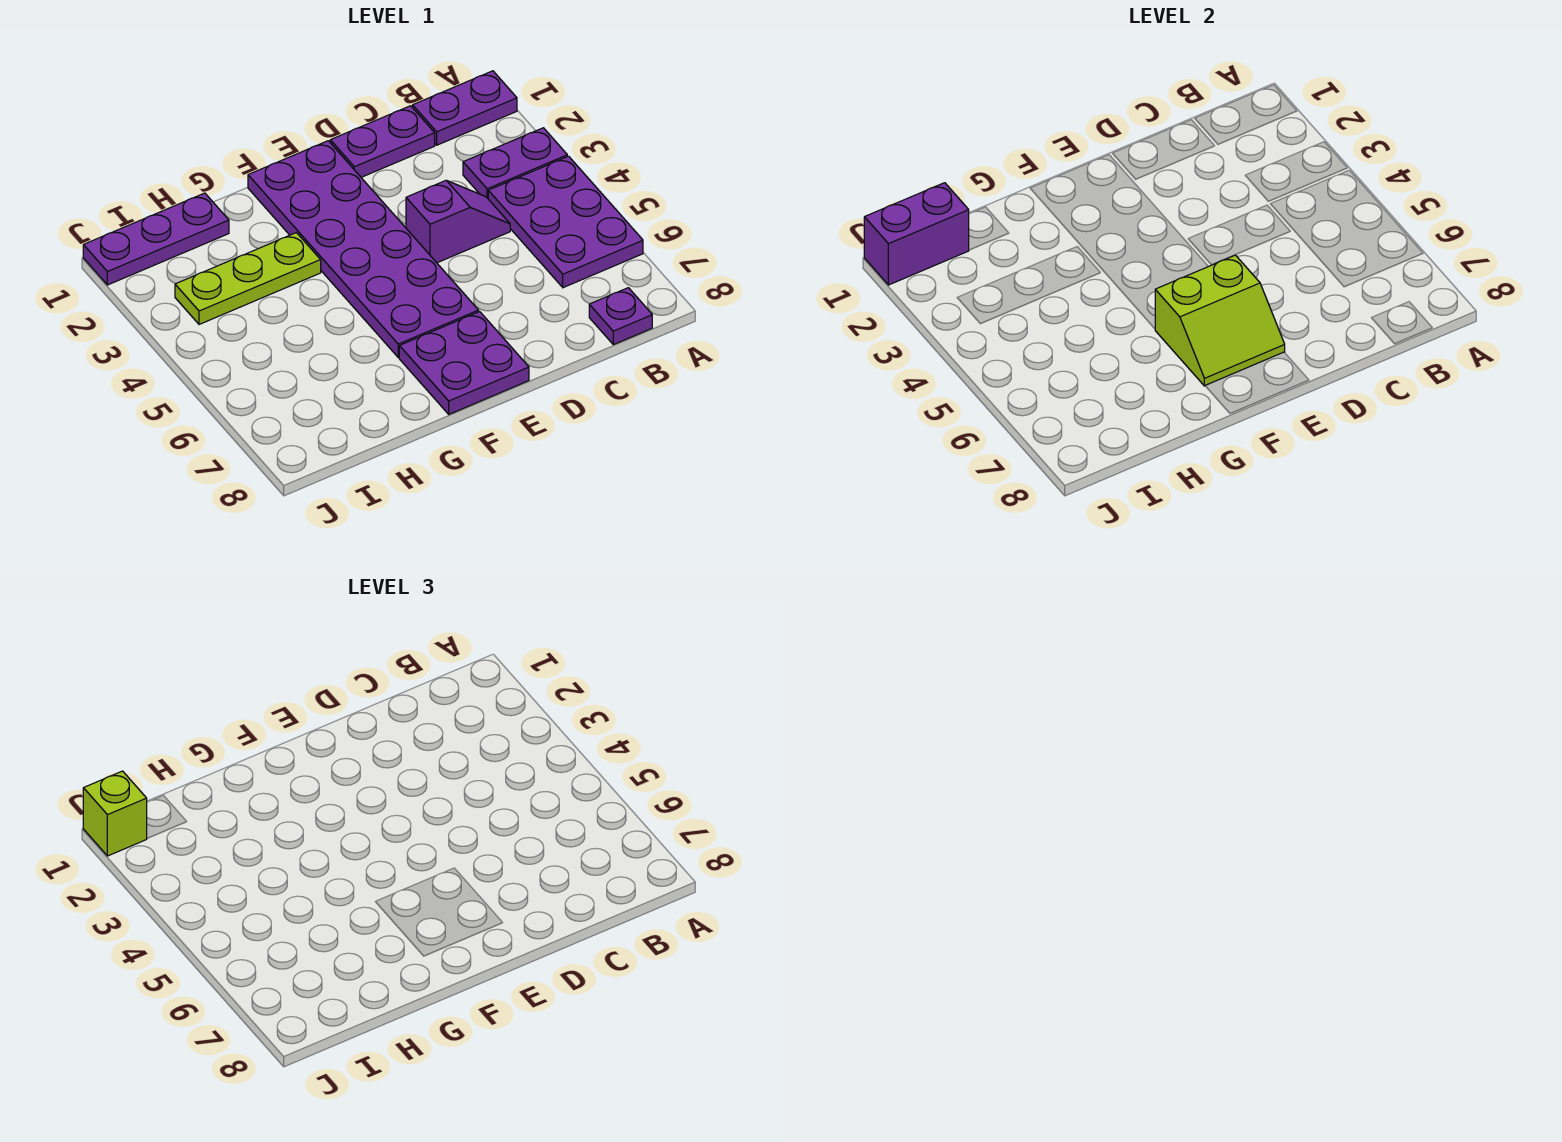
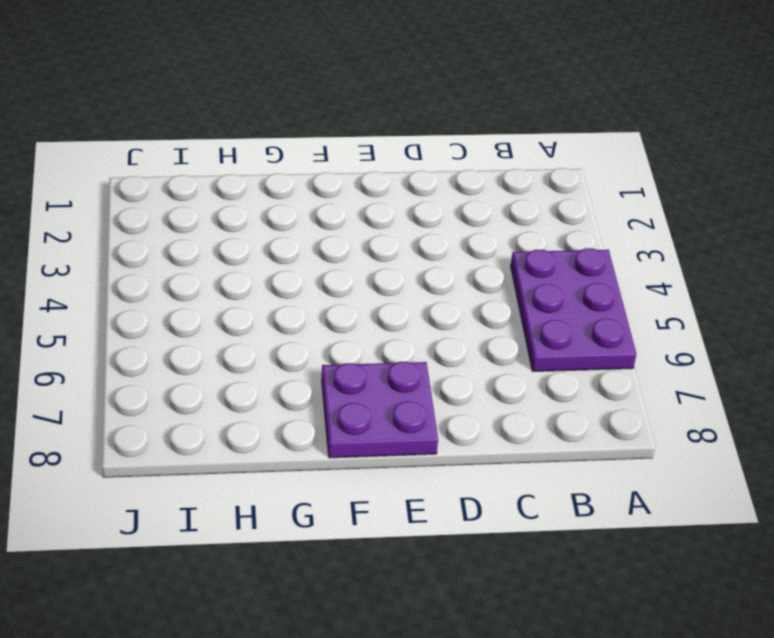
none -> purple 1x2 plate [413,71,517,145]
none -> purple 1x2 plate [463,128,567,198]
none -> purple 1x1 plate [589,288,652,345]

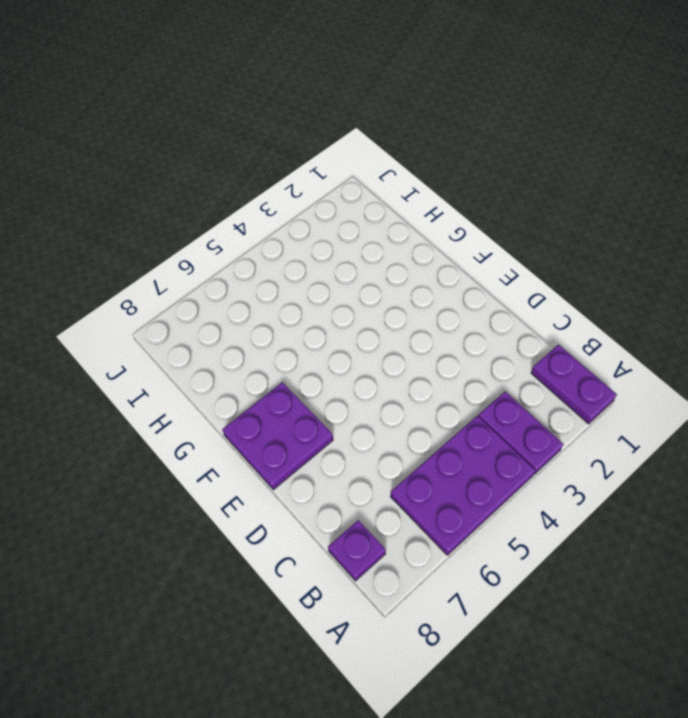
none -> purple 1x2 plate [330,106,435,177]
none -> purple 1x2 slope [406,181,510,263]
none -> purple 2x6 plate [248,141,479,357]

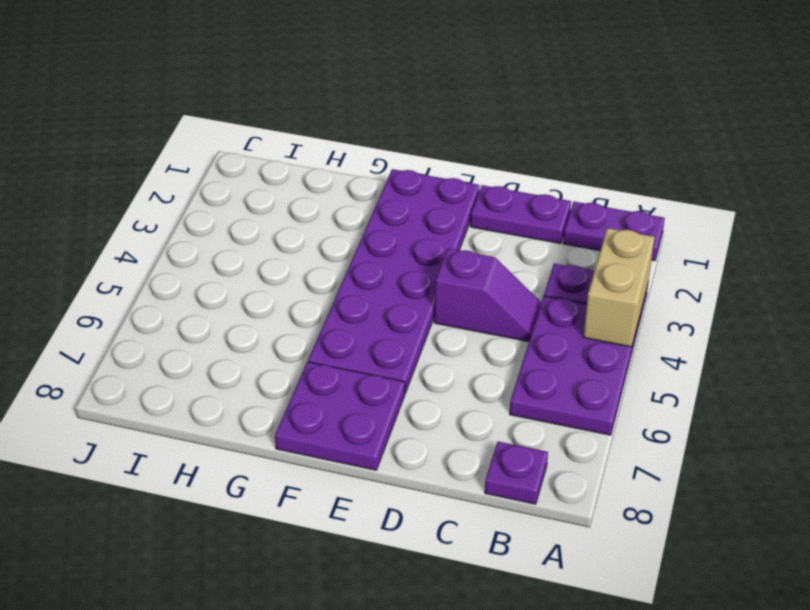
tan 1x2 brick [584,228,654,347] -> none
none -> lime 1x3 plate [175,233,321,324]
none -> purple 1x3 plate [83,193,229,285]
none -> lime 2x2 slope [1155,255,1285,386]

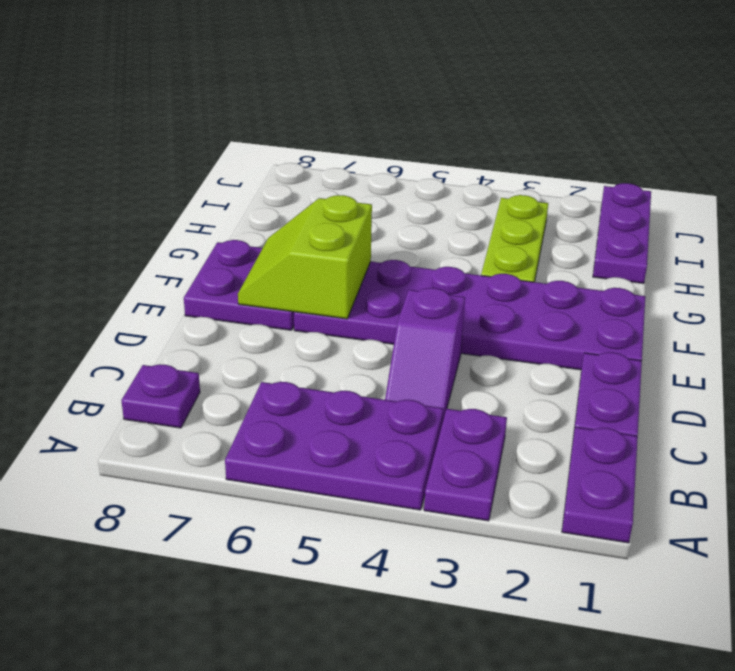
none -> purple 1x2 brick [864,183,969,285]
none -> lime 1x1 brick [83,771,147,856]

